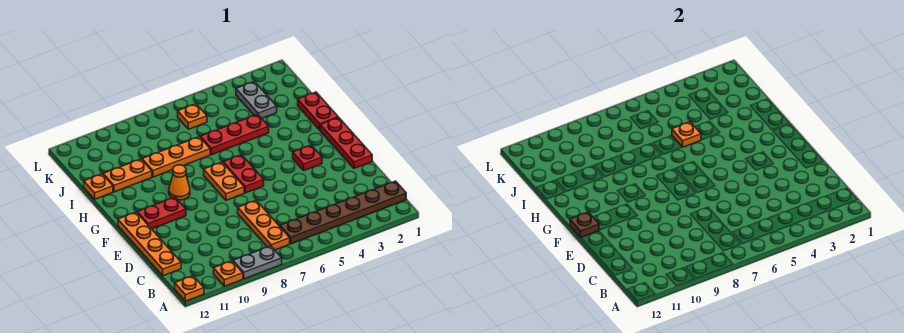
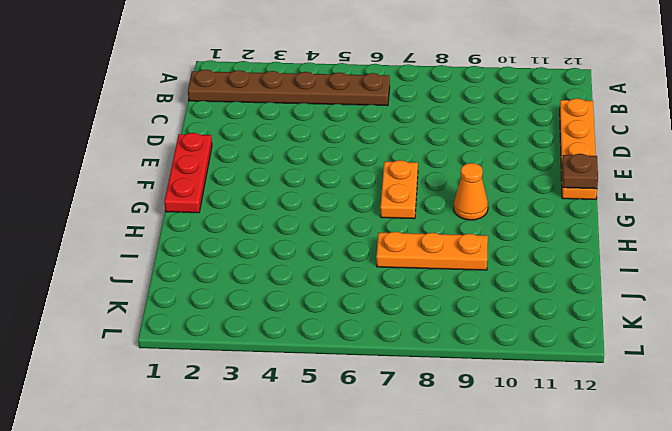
none -> grey 1x2 plate [233,246,282,279]
none -> orange 1x1 plate [214,261,243,286]
none -> orange 1x1 plate [175,276,204,301]

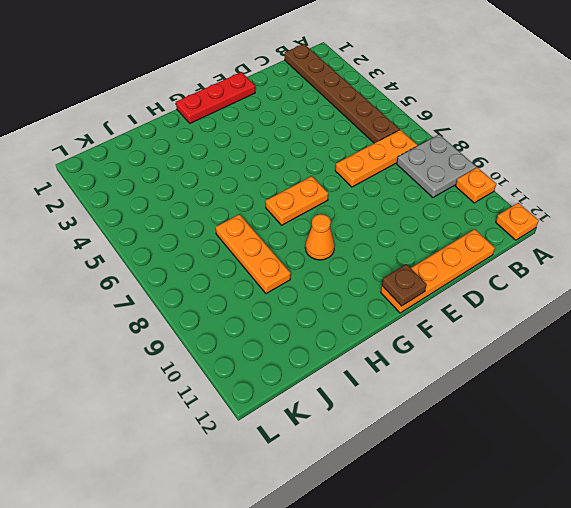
grey 2x2 plate [397,135,476,197] -> grey 1x2 plate [233,246,282,279]
none -> red 1x1 plate [293,145,322,170]
none -> red 1x2 plate [223,155,264,193]
none -> red 1x2 plate [137,197,186,229]

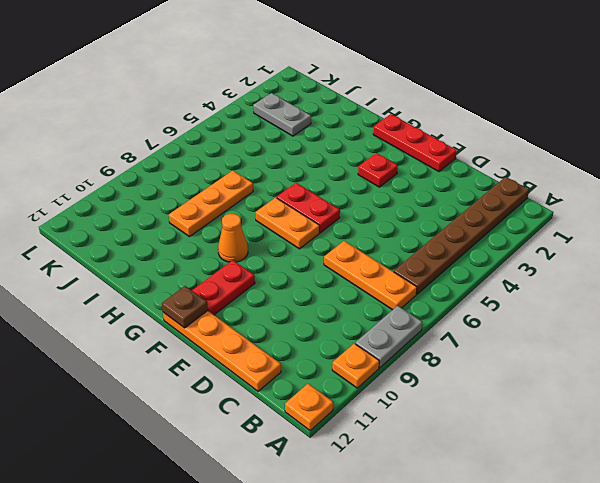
none -> red 1x2 plate [298,92,338,130]
none -> red 1x3 plate [200,114,269,155]
none -> orange 1x2 plate [103,159,152,192]

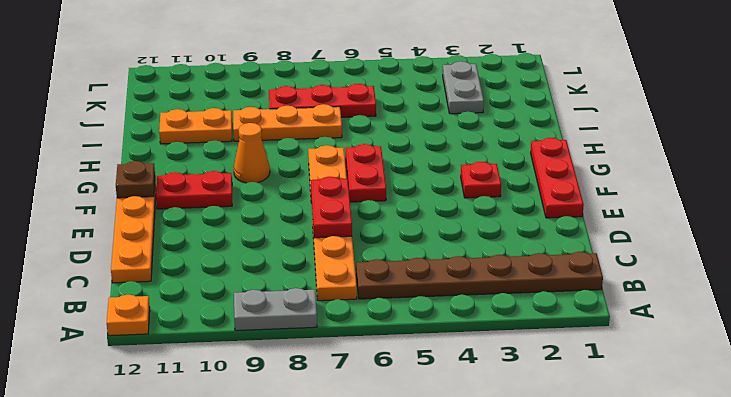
red 1x2 plate [311,176,352,238] -> red 1x2 plate moved to [298,92,338,130]
red 1x3 plate [269,84,376,117] -> red 1x3 plate moved to [200,114,269,155]
none -> orange 1x1 plate [214,261,243,286]
none -> orange 1x1 plate [84,174,113,199]
none -> orange 1x1 plate [178,104,207,129]

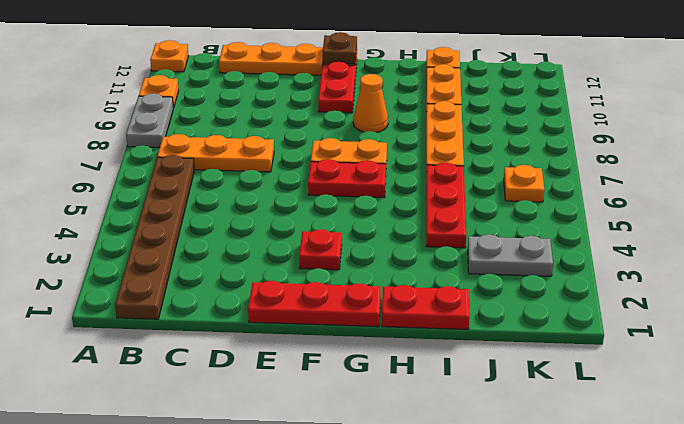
none -> orange 1x1 plate [672,122,701,147]

